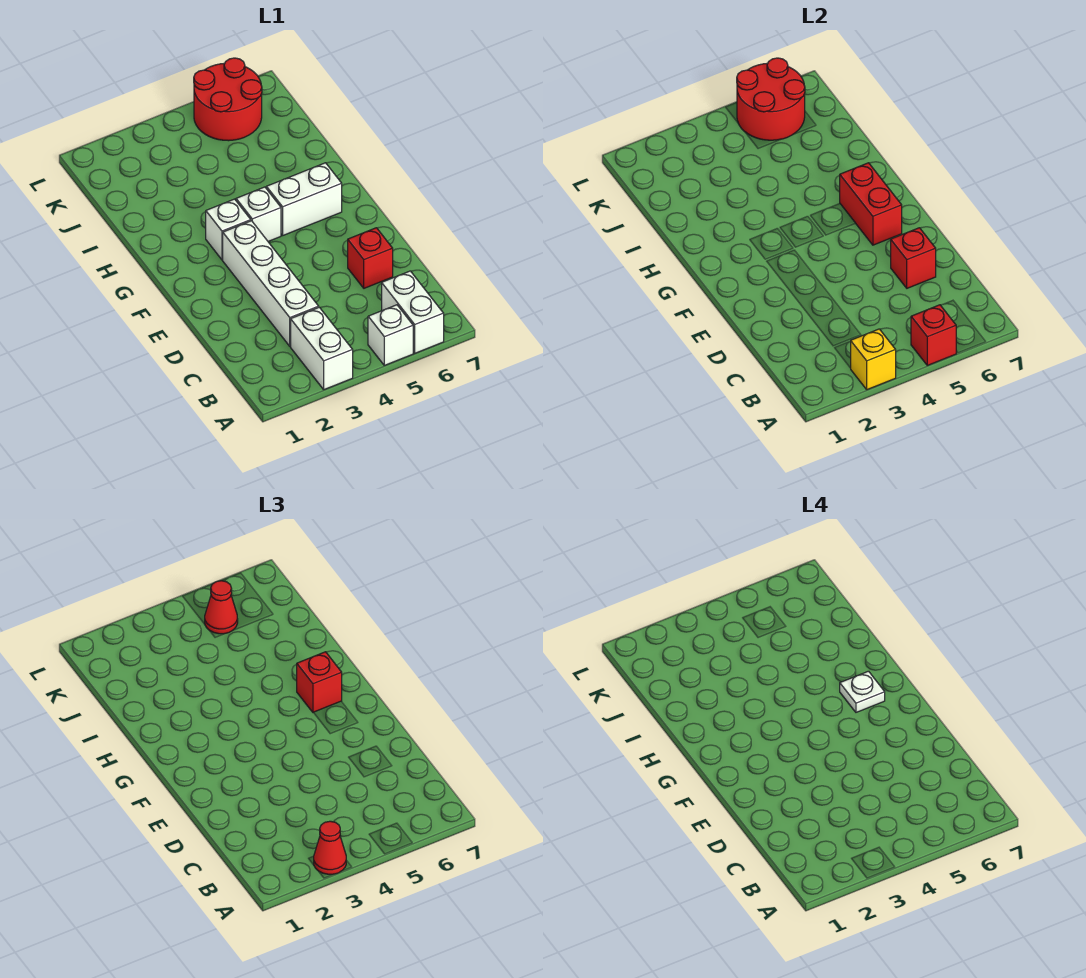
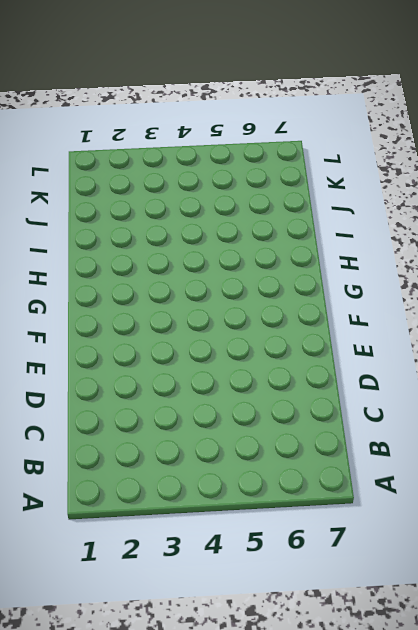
none -> white 1x2 brick [291,307,353,390]
none -> white 1x1 brick [368,305,413,365]
none -> white 1x2 brick [382,271,444,353]

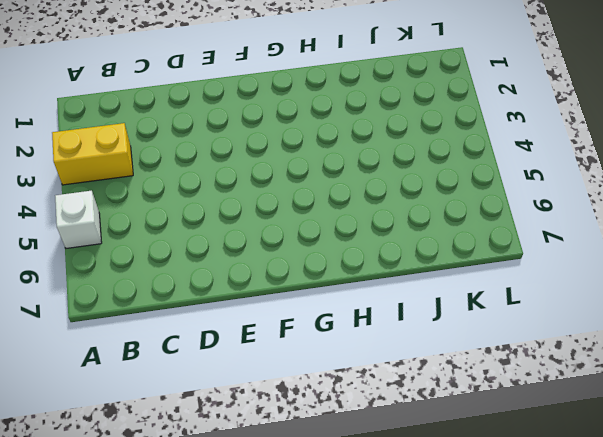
yellow 1x2 brick [52,123,133,185] -> white 1x2 brick [291,307,353,390]
none -> white 1x2 brick [382,271,444,353]
none -> white 1x4 brick [223,221,319,346]
none -> red 1x1 brick [348,228,393,288]

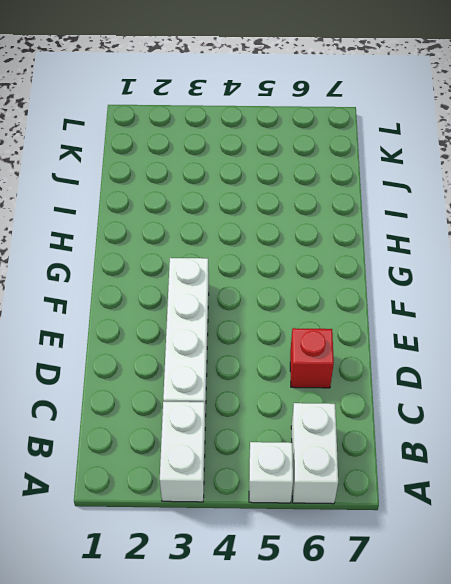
none -> white 1x1 brick [206,199,251,260]
none -> white 1x1 brick [236,187,281,241]
none -> white 1x2 brick [266,163,342,235]

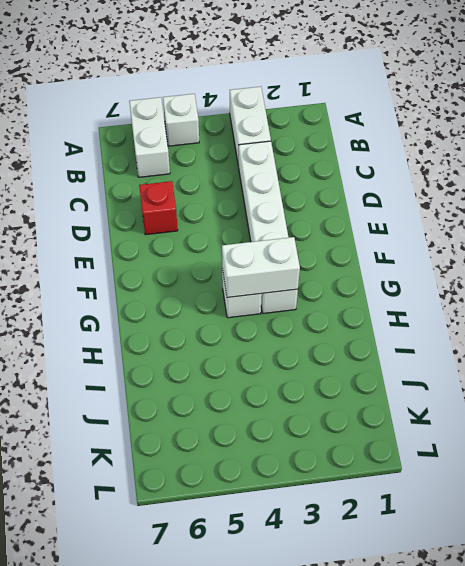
white 1x2 brick [222,237,300,298] -> white 1x2 brick moved to [266,163,342,235]
none -> red 2x2 round brick [194,58,262,141]
none -> yellow 1x1 brick [851,329,896,390]
none -> red 1x1 brick [911,305,956,365]

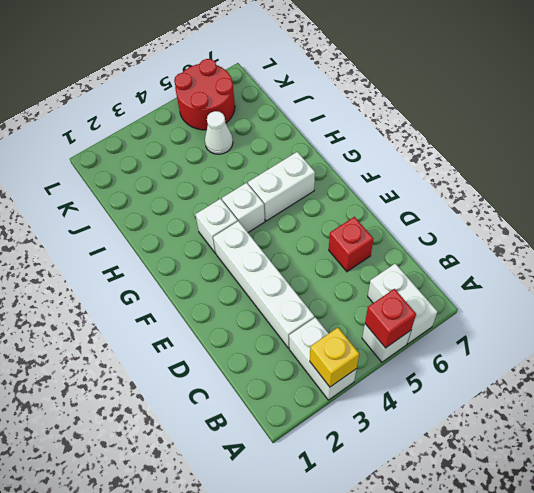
white 1x1 cone [205,111,233,154] -> none
none -> red 1x1 brick [891,228,936,288]
none -> red 1x2 brick [840,163,902,245]
none -> red 2x2 round brick [737,58,805,140]

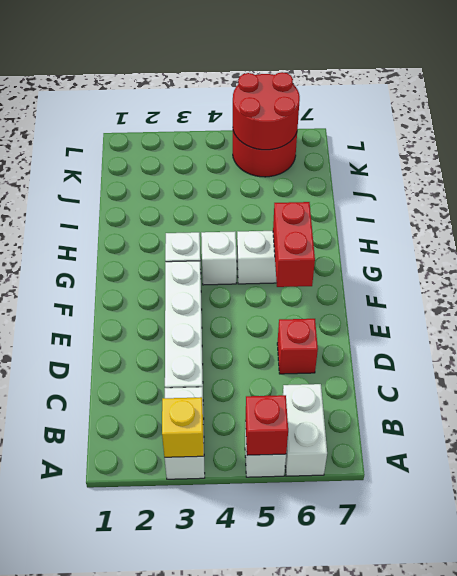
none -> red 1x1 brick [891,228,936,288]
none -> red 1x1 cone [314,821,346,874]
none -> red 1x1 brick [297,652,342,712]

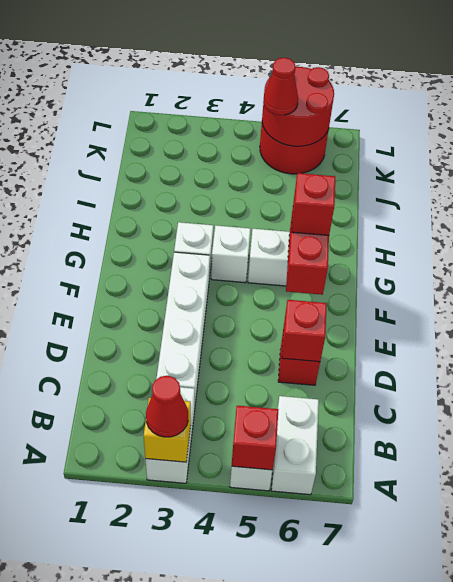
none -> white 1x1 plate [840,671,885,712]

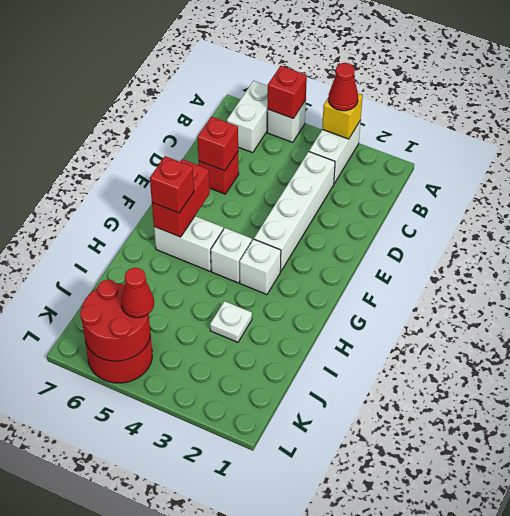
white 1x1 plate [210,301,252,342] -> white 1x1 plate moved to [840,671,885,712]

